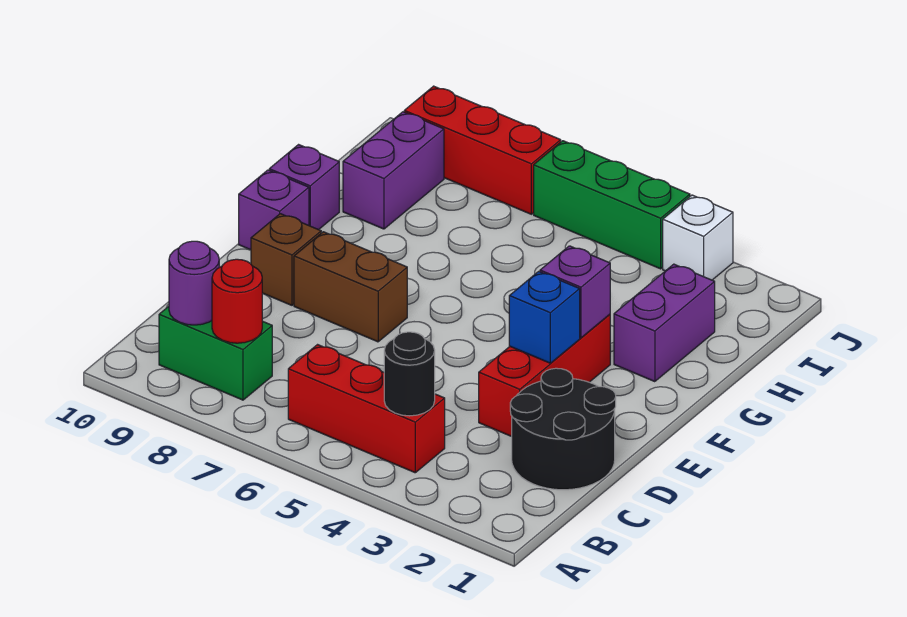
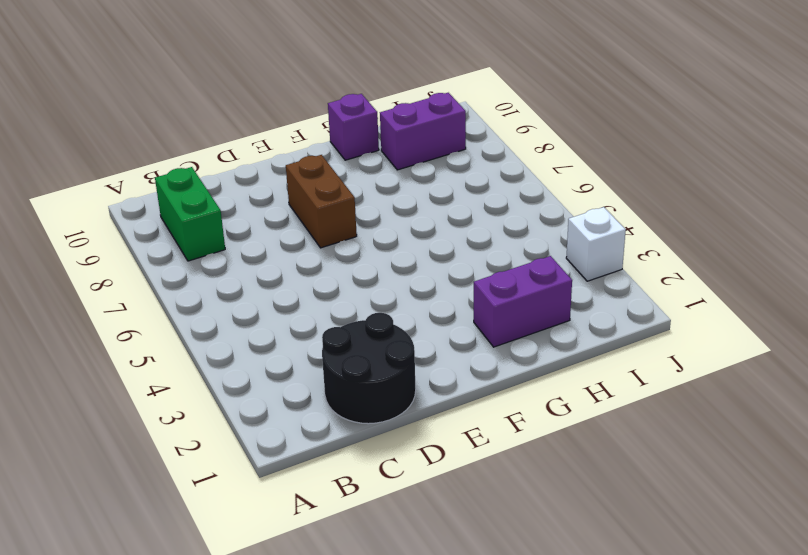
none -> red 1x3 brick [288,345,445,473]
none -> red 1x3 brick [479,314,610,437]
none -> brown 1x1 brick [251,214,321,305]

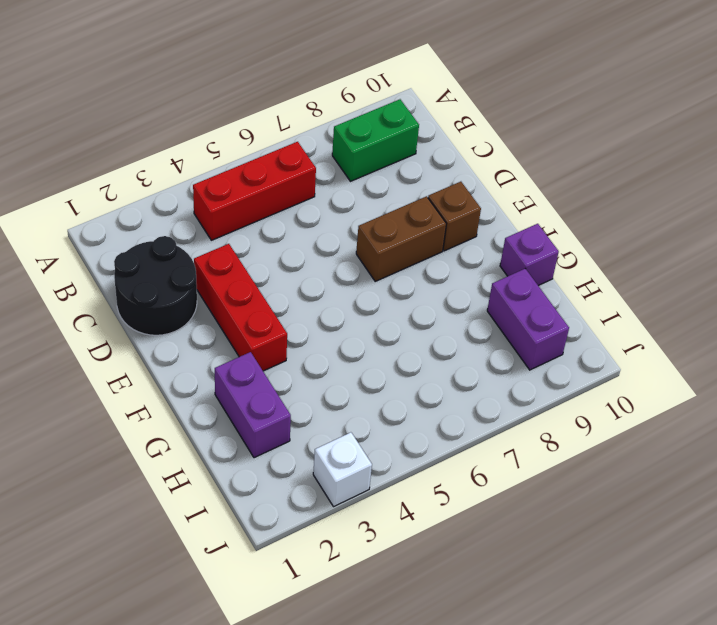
none -> purple 1x1 brick [239,170,309,250]
none -> green 1x3 brick [534,141,690,269]
none -> red 1x3 brick [404,86,561,214]

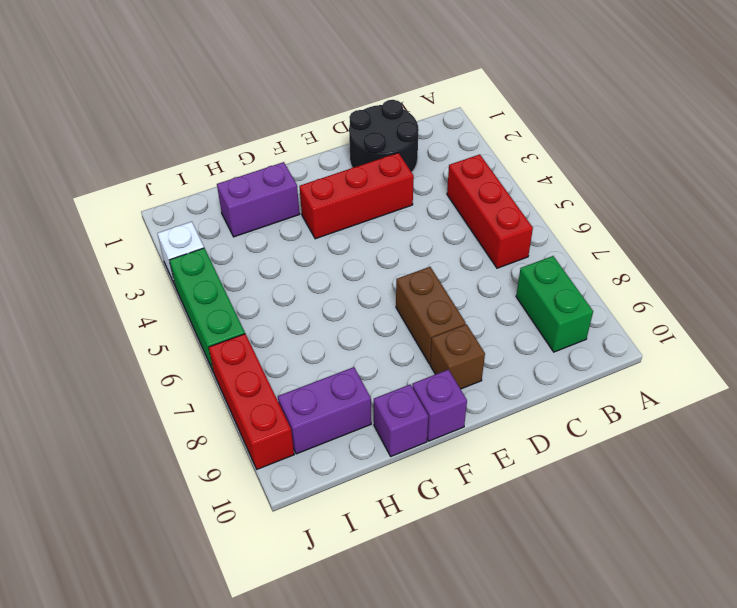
none -> black 1x1 round brick [384,332,435,416]
none -> red 1x1 round brick [212,259,263,343]
none -> purple 1x1 round brick [169,241,219,325]

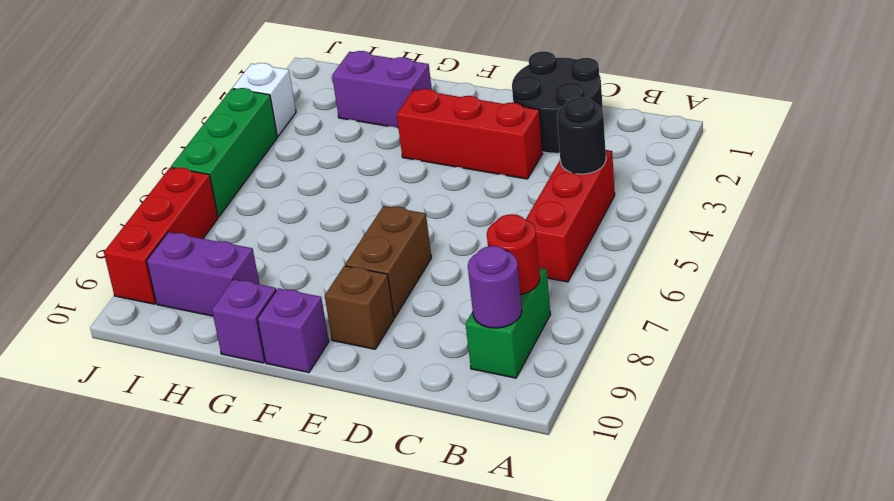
none -> blue 1x1 brick [509,271,580,363]
none -> purple 1x1 brick [540,246,610,338]

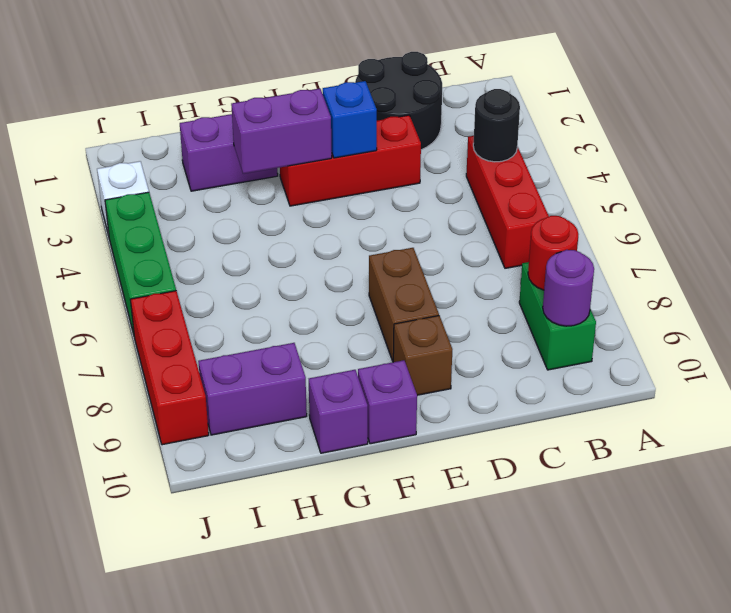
purple 1x2 brick [231,89,332,174] -> purple 1x1 brick [540,246,610,338]

